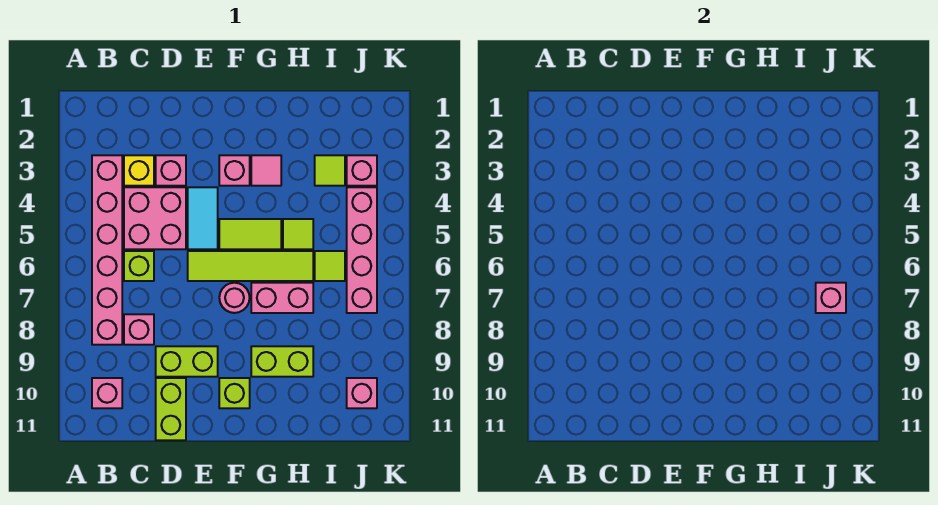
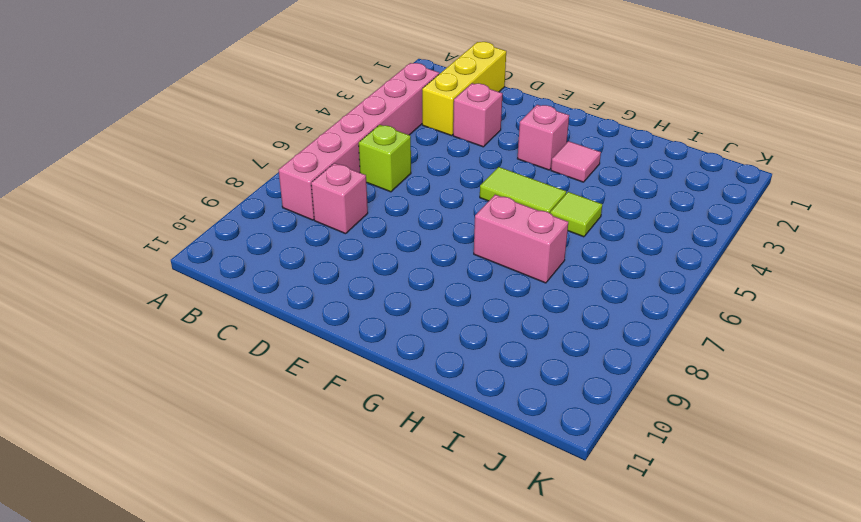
yellow 1x3 brick [422,42,506,136] -> yellow 1x1 brick [124,155,154,186]
none -> pink 1x1 brick [92,378,122,408]
none -> pink 2x2 brick [124,187,186,249]
none -> lime 1x2 brick [156,346,218,377]

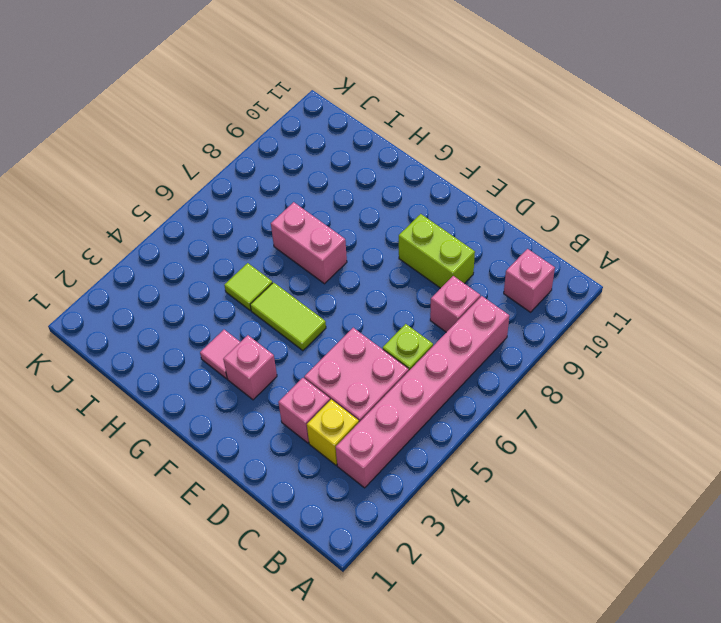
none -> lime 1x2 brick [156,378,186,440]
none -> cyan 1x2 tile [188,187,218,249]
none -> lime 1x4 tile [188,251,313,281]

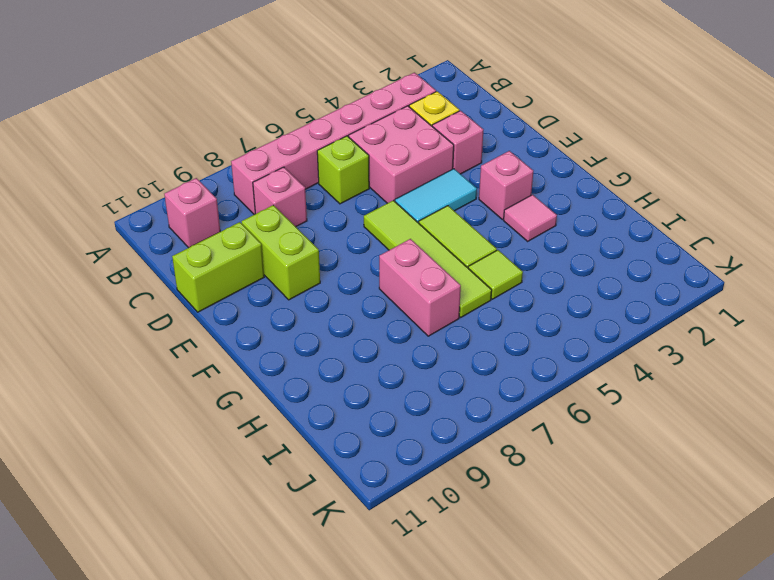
none -> pink 1x1 round brick [219,283,250,313]
none -> lime 1x1 brick [219,378,250,408]
none -> lime 1x2 brick [251,346,313,377]

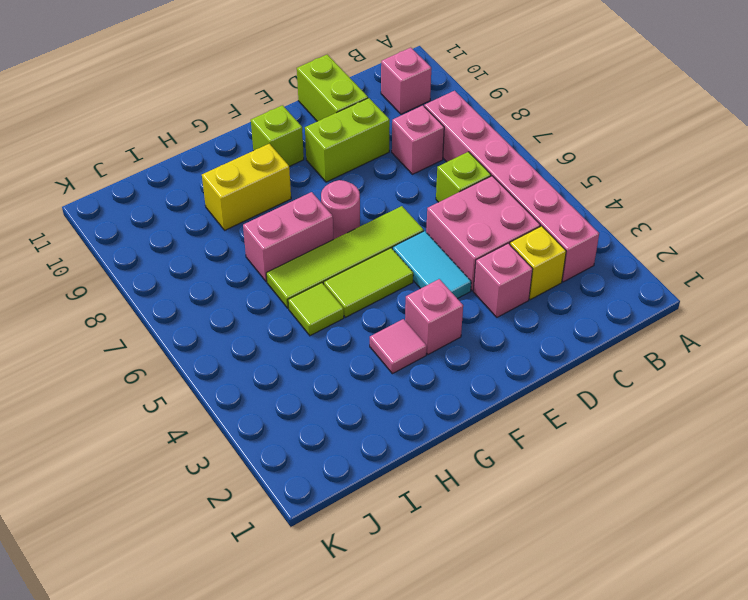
yellow 1x2 brick [202,144,291,230] -> lime 1x2 brick [251,346,313,377]
none -> lime 1x1 tile [315,155,345,186]
none -> lime 1x1 tile [315,251,345,281]
none -> pink 1x1 brick [347,155,377,186]

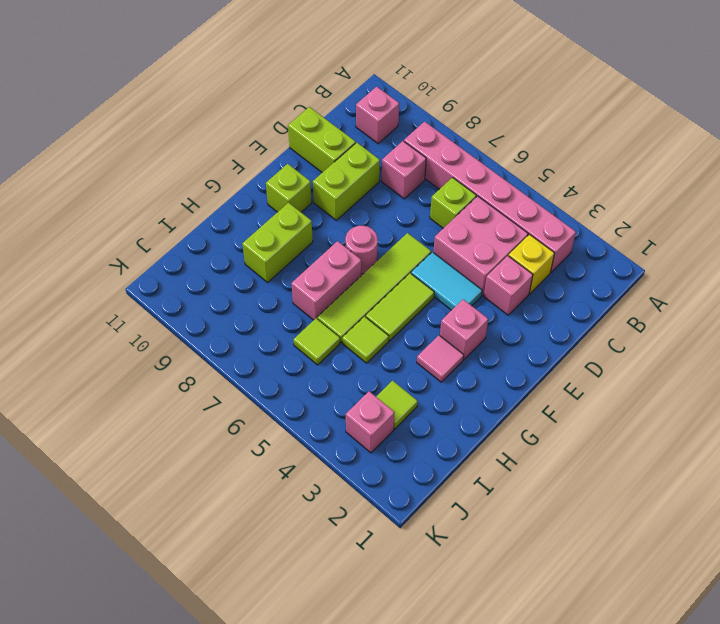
none -> pink 1x4 brick [347,187,377,313]
none -> pink 1x1 brick [347,378,377,408]
none -> pink 1x1 brick [816,283,846,313]

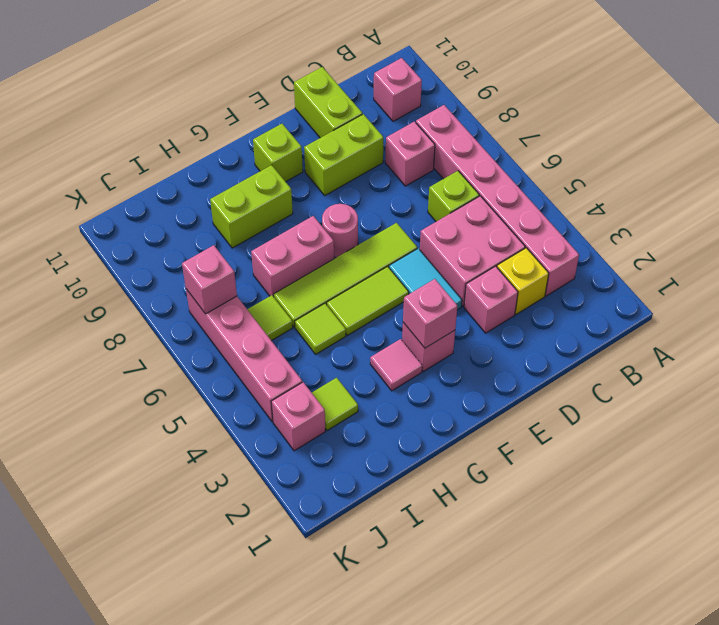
pink 1x1 brick [403,279,457,348] -> pink 1x1 brick moved to [347,378,377,408]

